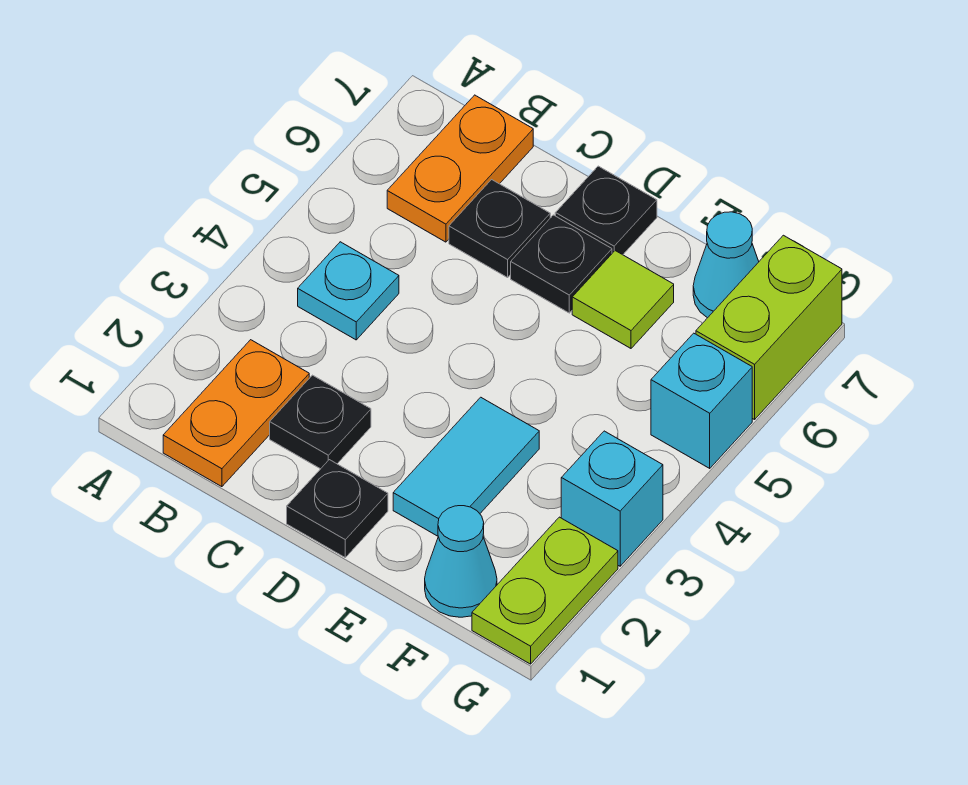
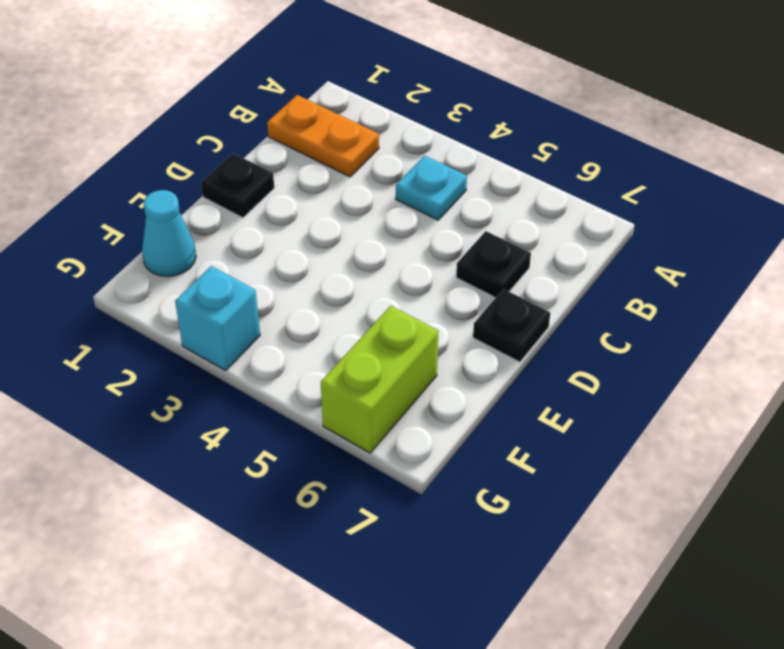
lime 1x2 brick [321,306,439,453] -> lime 1x2 brick turned to [696,235,842,420]
none -> orange 1x2 plate [387,95,533,242]
none -> black 1x1 plate [270,375,371,469]
none -> black 1x1 plate [511,215,612,313]

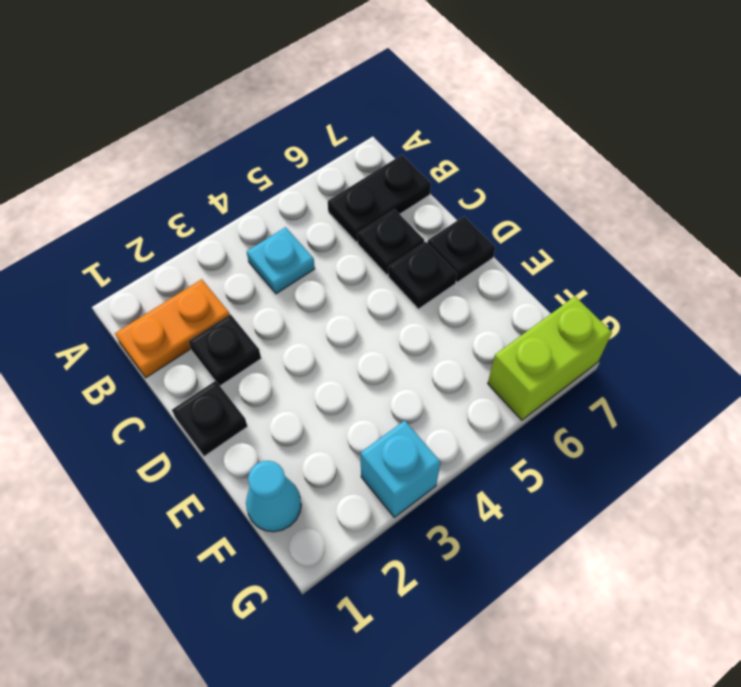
black 1x2 plate [328,155,431,242] -> orange 1x2 plate [387,95,533,242]
none -> cyan 1x2 tile [393,397,539,536]
none -> lime 1x1 tile [572,251,674,348]
none -> cyan 1x1 cone [693,212,759,318]

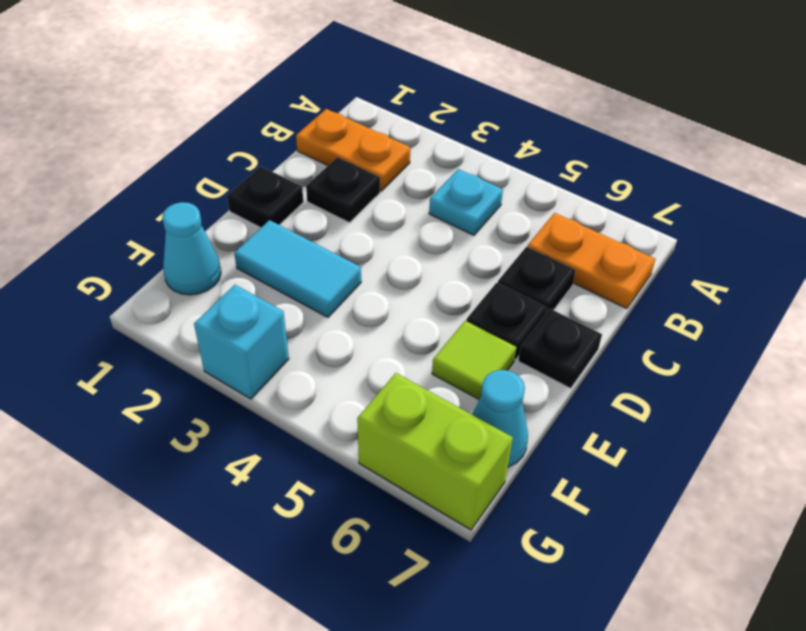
none -> lime 1x2 plate [472,517,618,664]
none -> cyan 1x1 brick [651,333,752,468]

